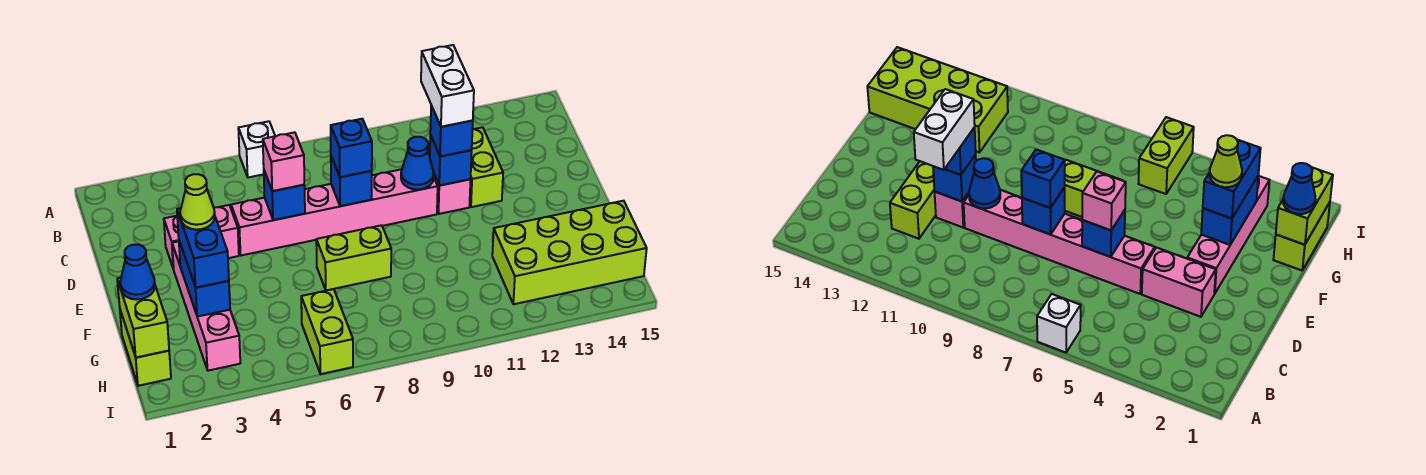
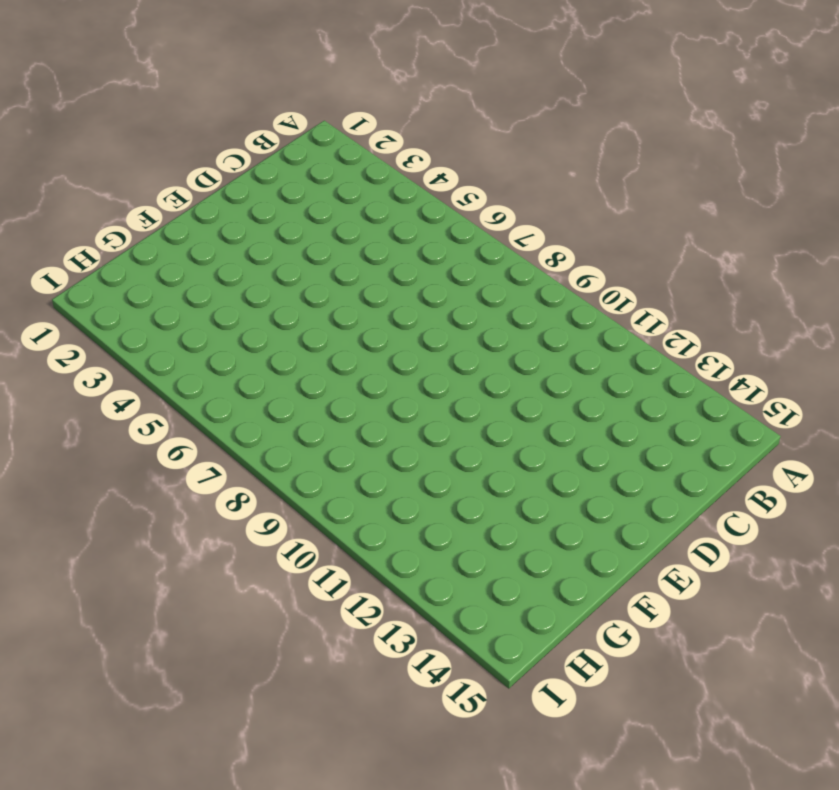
none -> white 1x1 brick [238,121,275,177]
none -> lime 1x2 brick [470,127,503,207]
none -> pink 1x2 brick [164,205,239,269]

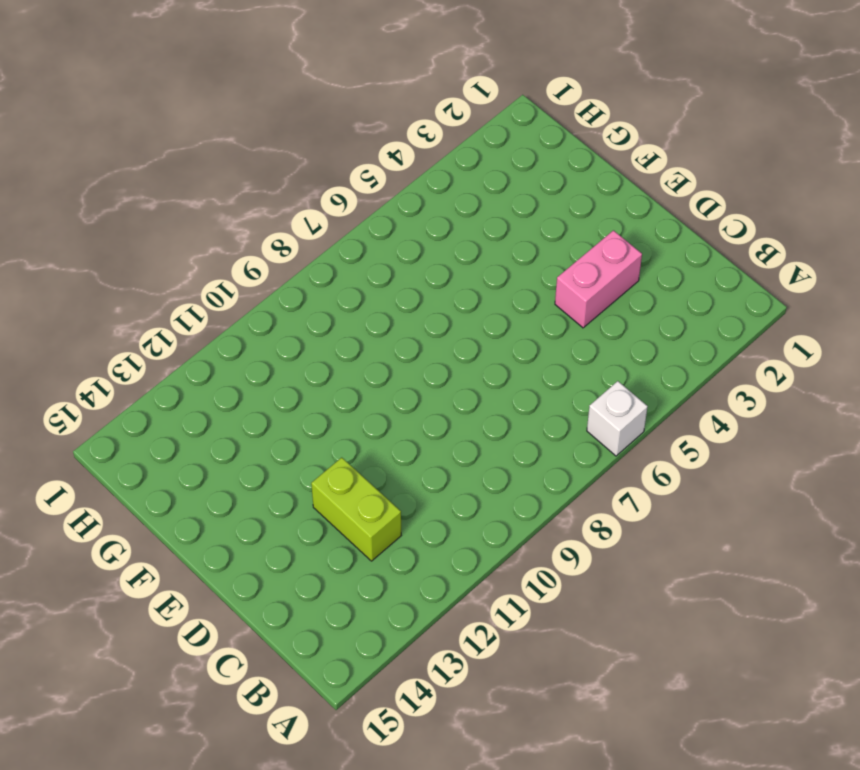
none -> pink 1x6 brick [231,169,438,255]
none -> pink 1x1 brick [434,175,471,214]
none -> pink 1x4 brick [172,241,240,371]

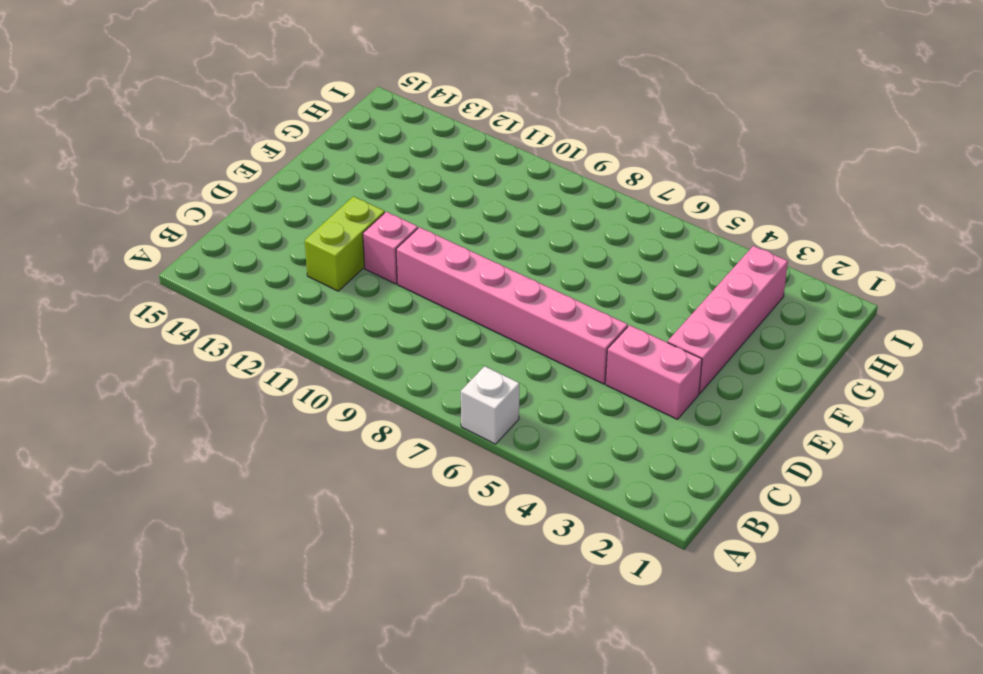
none -> lime 1x2 brick [316,225,391,291]
none -> lime 1x2 brick [120,310,171,386]
none -> lime 2x4 brick [492,201,647,304]

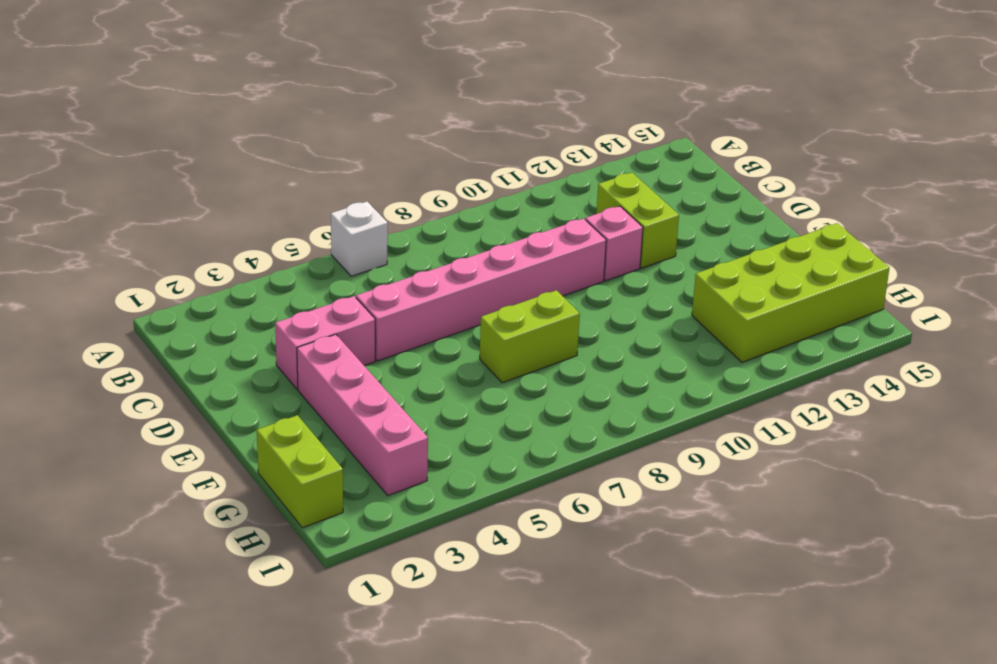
none -> lime 1x2 brick [301,289,353,374]
none -> blue 1x1 brick [264,171,305,220]
none -> blue 1x1 brick [331,157,372,206]

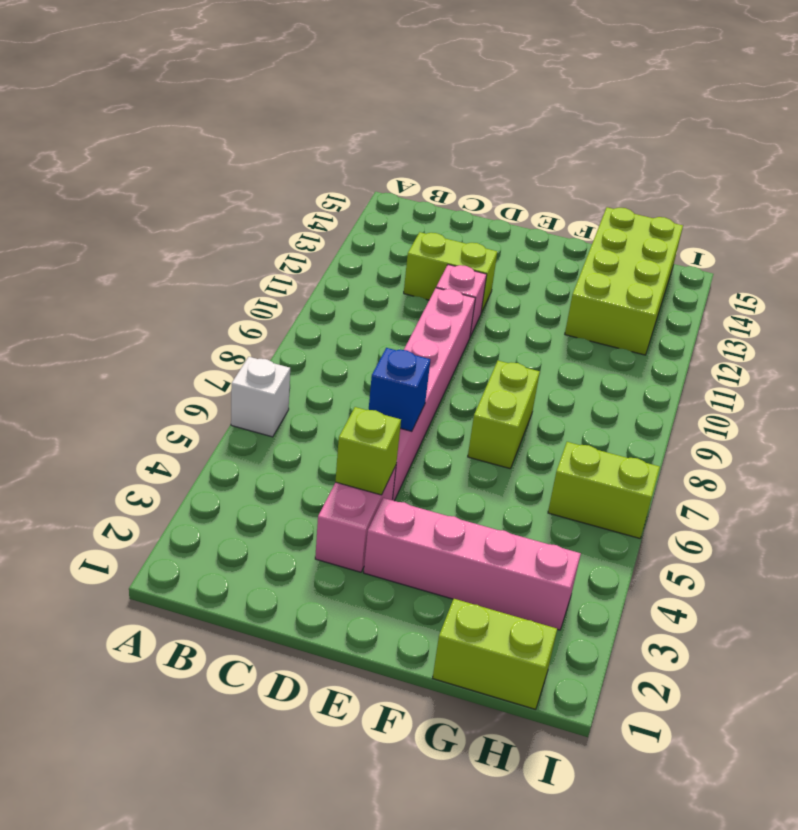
lime 1x1 brick [335,407,401,495] -> none
none -> blue 1x1 brick [331,157,372,206]
none -> blue 1x1 cone [401,137,434,190]
none -> blue 1x1 brick [430,135,472,186]

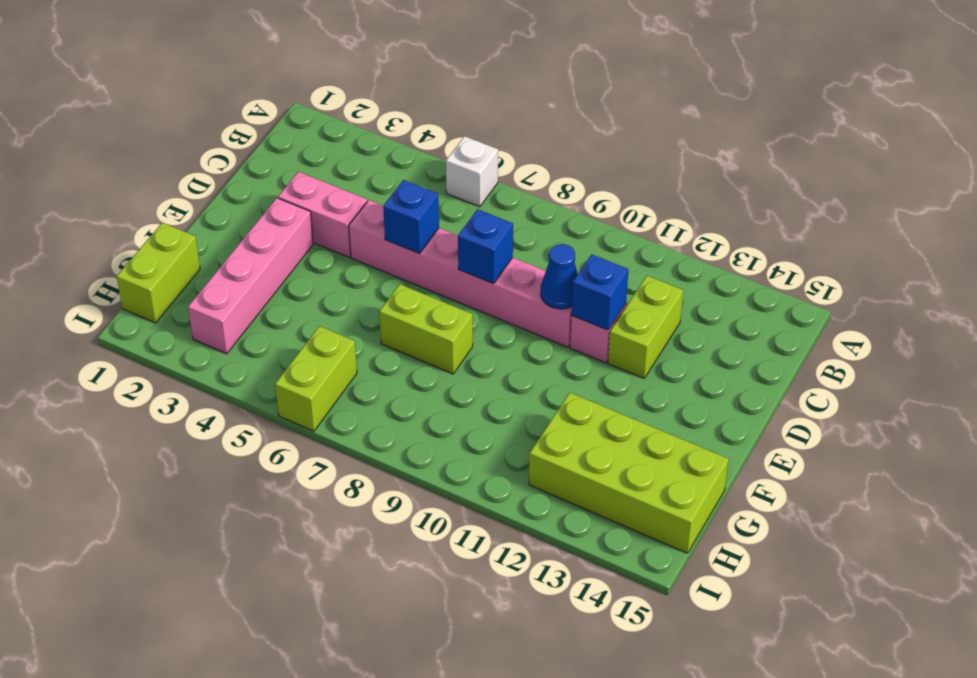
none -> blue 1x2 brick [179,241,230,316]
none -> lime 1x2 brick [117,278,169,358]
none -> pink 1x1 brick [263,132,304,191]

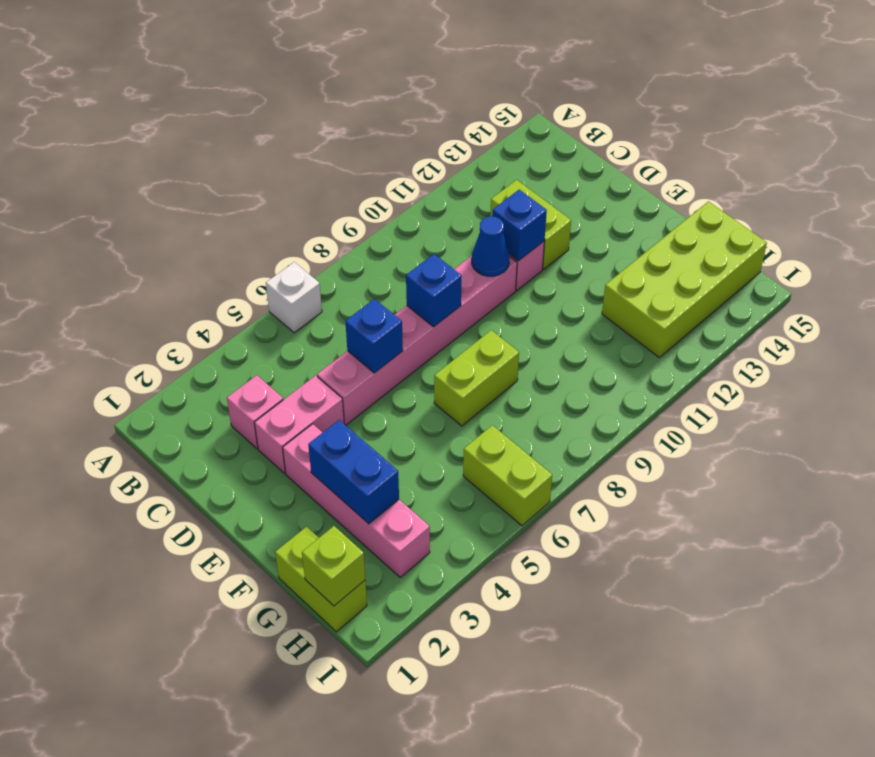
pink 1x1 brick [227,375,283,449] -> pink 1x1 brick moved to [263,132,304,191]
lime 1x1 brick [302,526,365,606] -> lime 1x2 brick [117,278,169,358]
none -> blue 1x1 brick [331,119,372,177]
none -> blue 1x1 brick [430,106,473,156]
none -> blue 1x2 brick [177,208,229,288]

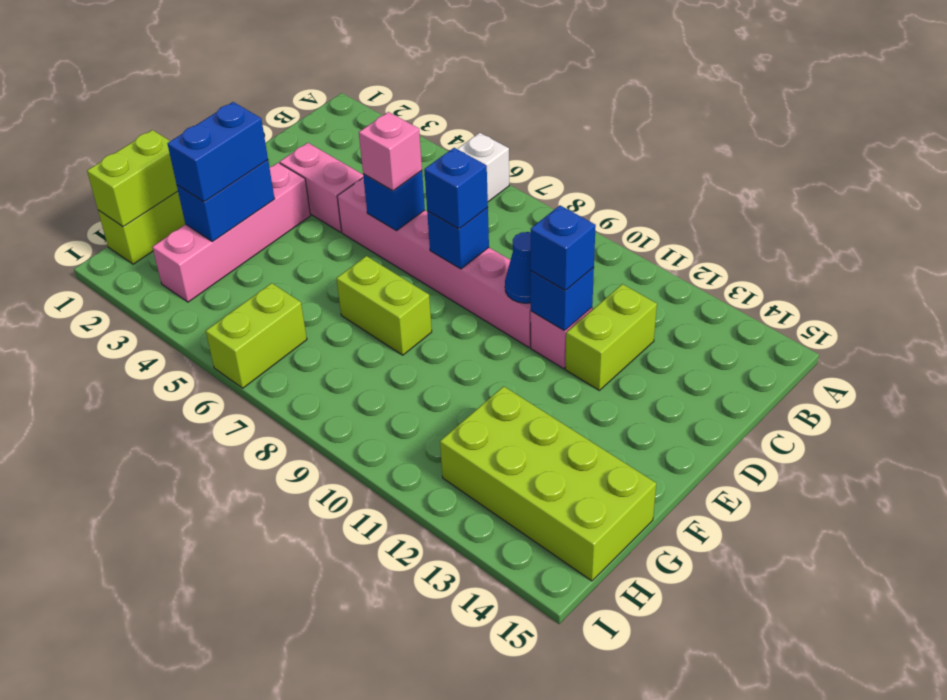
none -> blue 1x1 cone [120,244,155,300]
none -> white 1x2 brick [421,45,474,127]
none -> lime 1x1 cone [180,174,215,230]

